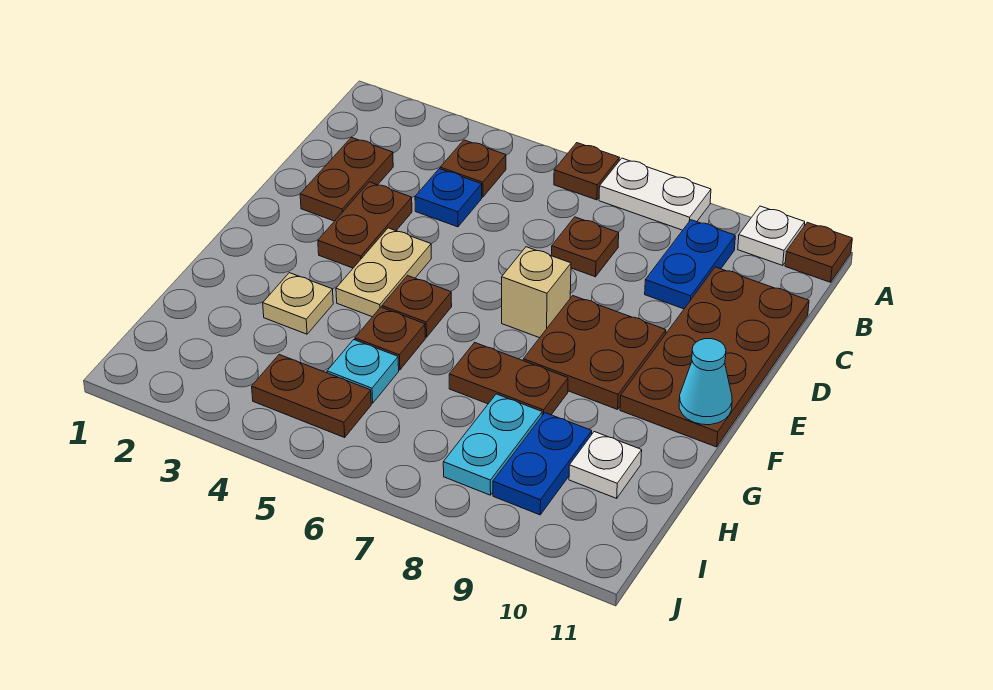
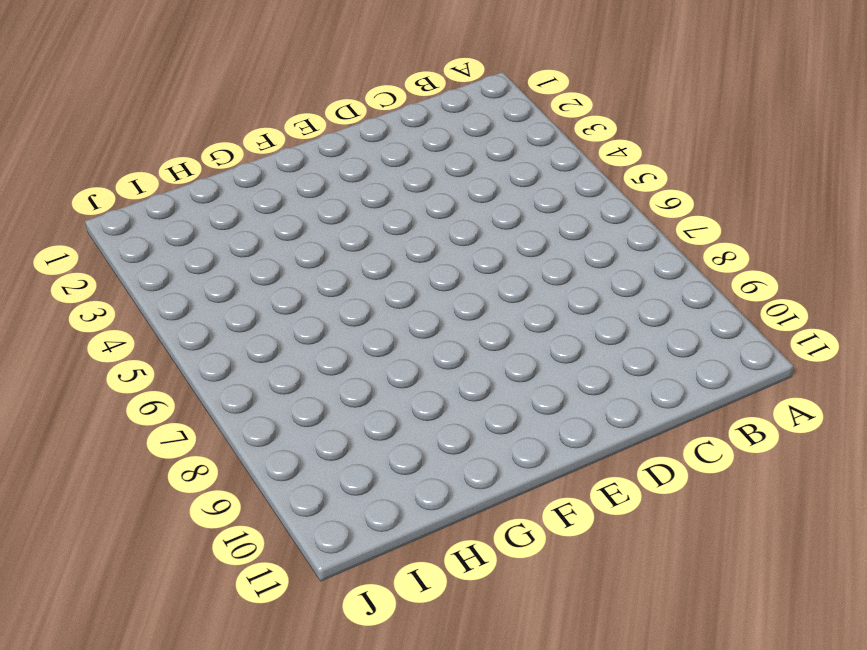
none -> brown 1x1 plate [554,143,619,200]
none -> white 1x2 plate [599,158,711,230]
none -> white 1x1 plate [738,206,805,265]

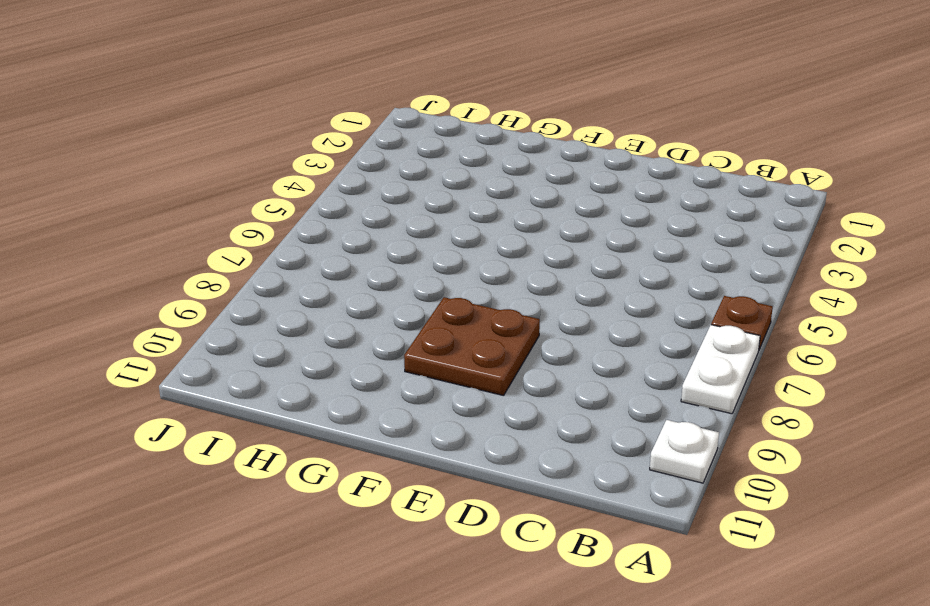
none -> brown 1x1 plate [785,222,852,282]
none -> brown 1x1 plate [440,140,506,197]
none -> blue 1x2 plate [645,220,735,309]

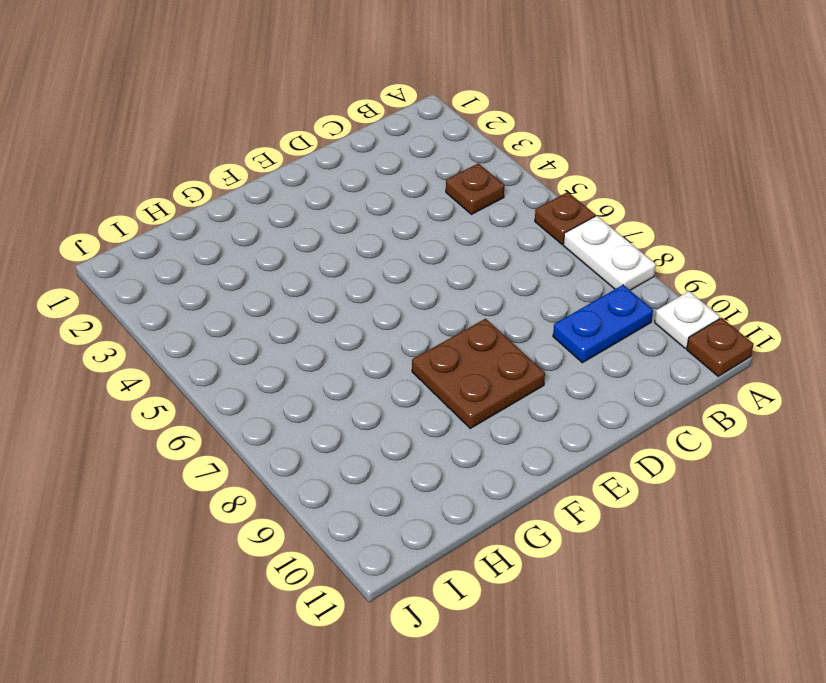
none -> brown 1x2 plate [300,137,393,221]
none -> blue 1x1 plate [415,169,482,227]
none -> brown 1x1 plate [551,217,619,277]

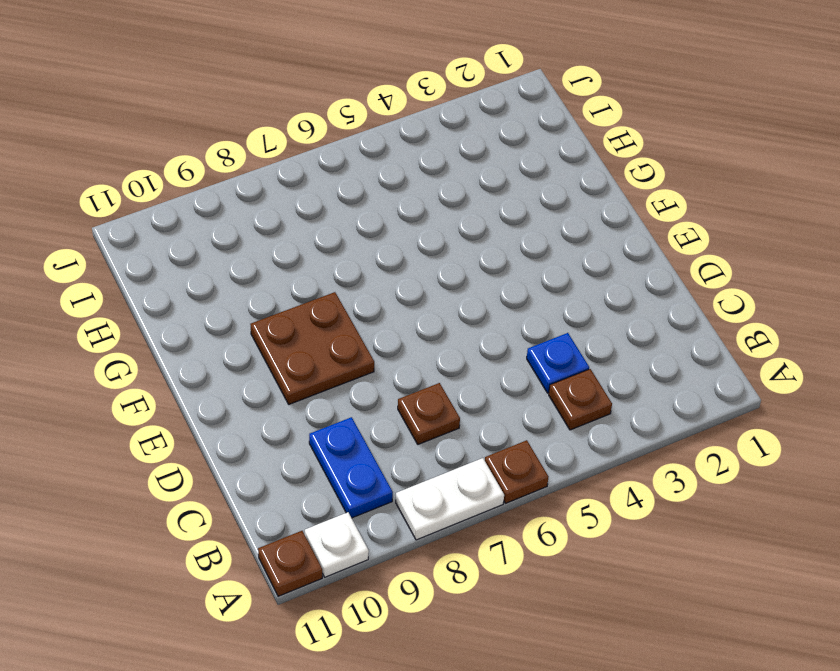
none -> brown 1x2 plate [300,137,393,221]
none -> brown 2x4 plate [620,267,809,447]
none -> brown 1x2 plate [318,182,412,268]

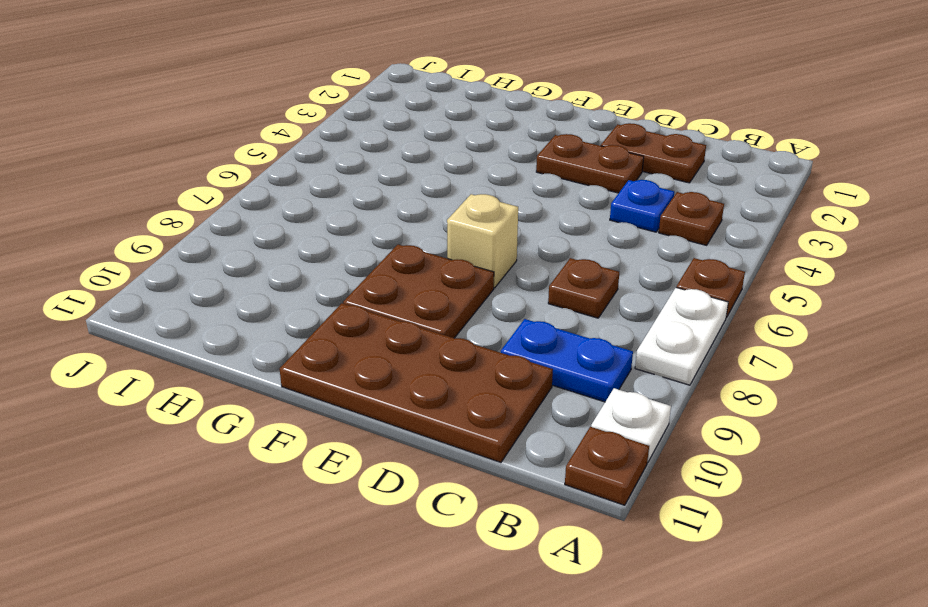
none -> tan 1x2 plate [336,228,431,317]
none -> brown 1x1 plate [382,276,452,337]
none -> tan 1x1 plate [263,273,333,334]

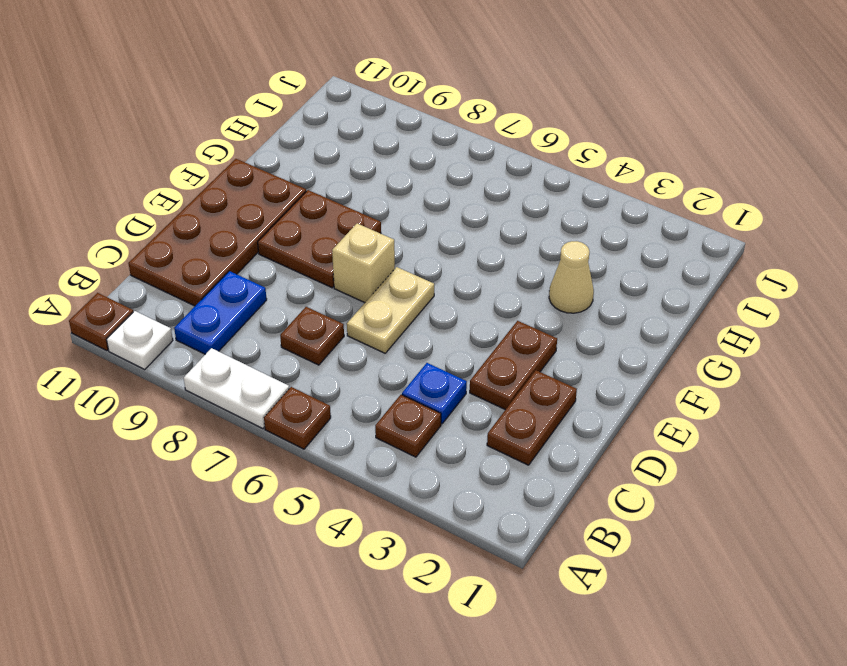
tan 1x2 plate [347,267,434,353] -> tan 1x2 plate moved to [336,228,431,317]
tan 1x1 cone [549,241,594,313] -> tan 1x1 plate [263,273,333,334]
none -> brown 1x1 plate [382,276,452,337]
none -> brown 1x1 plate [355,307,425,370]
none -> brown 1x2 plate [449,343,568,415]

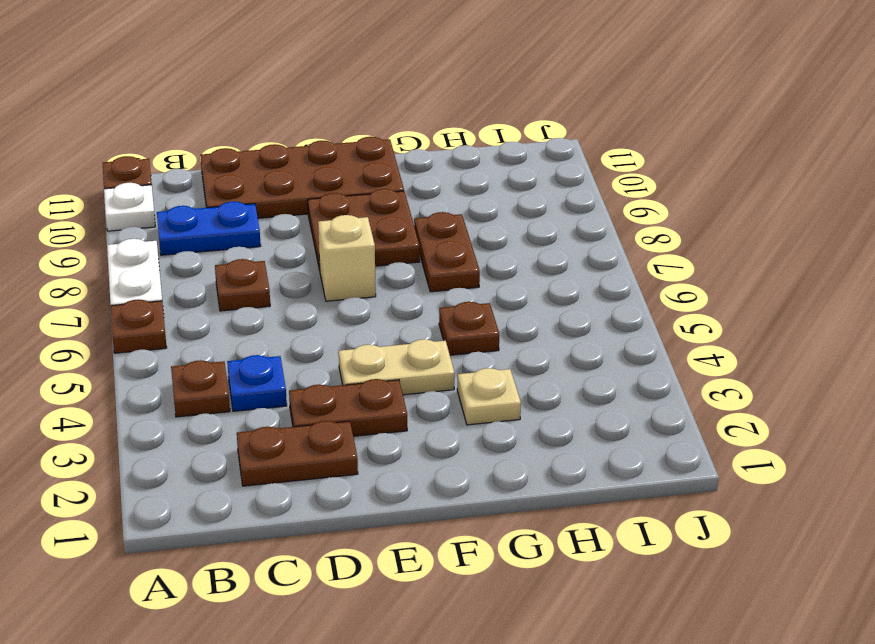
none -> brown 1x1 plate [382,276,452,337]
none -> cyan 1x1 plate [327,340,399,403]
none -> cyan 1x2 plate [443,394,542,495]

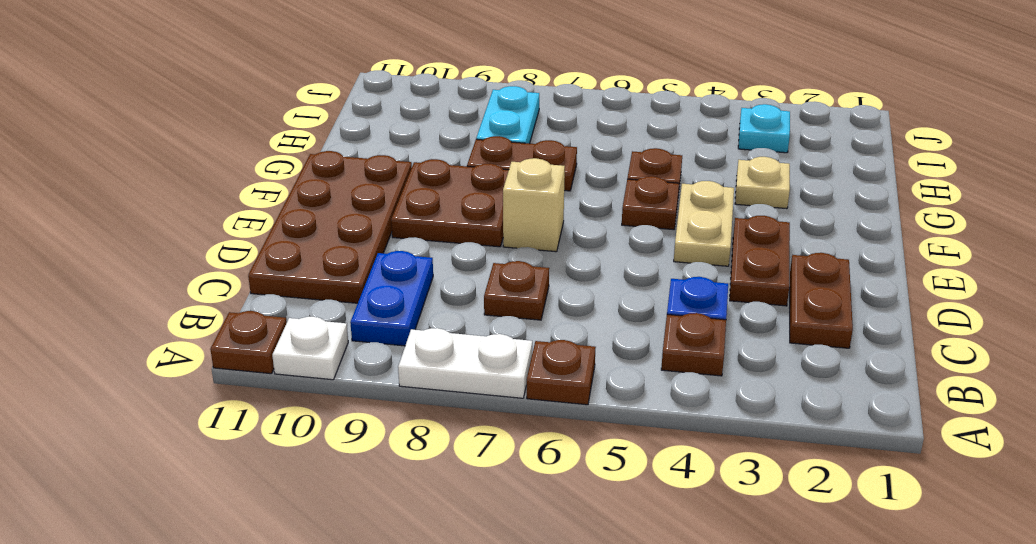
cyan 1x1 plate [738,104,790,153] -> cyan 1x1 plate moved to [327,340,399,403]
none -> blue 1x2 plate [493,413,592,515]
none -> white 1x1 plate [569,432,642,498]
none -> brown 1x2 plate [252,355,371,437]

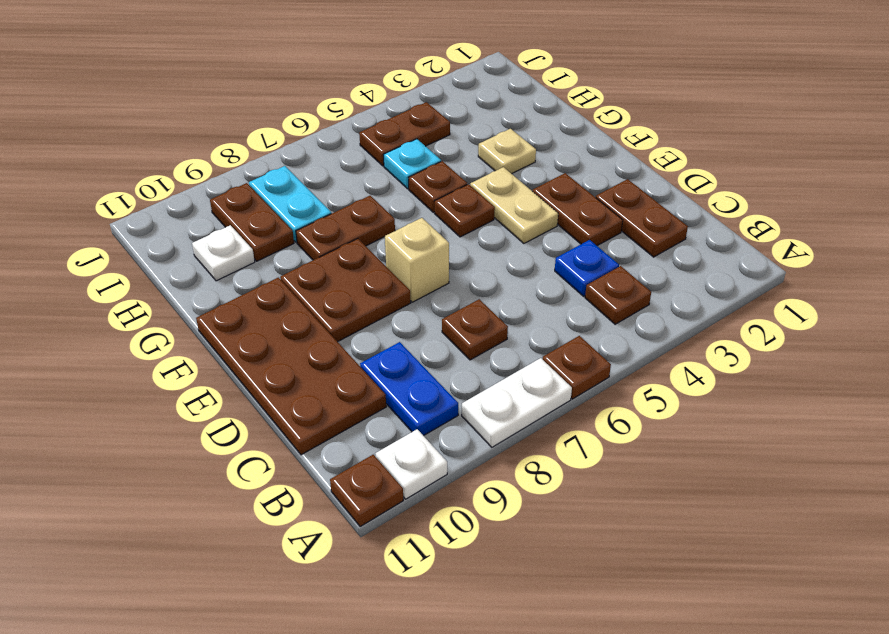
brown 1x2 plate [210,183,294,261] -> blue 1x2 plate [493,413,592,515]
none -> cyan 1x1 cone [679,339,732,425]

